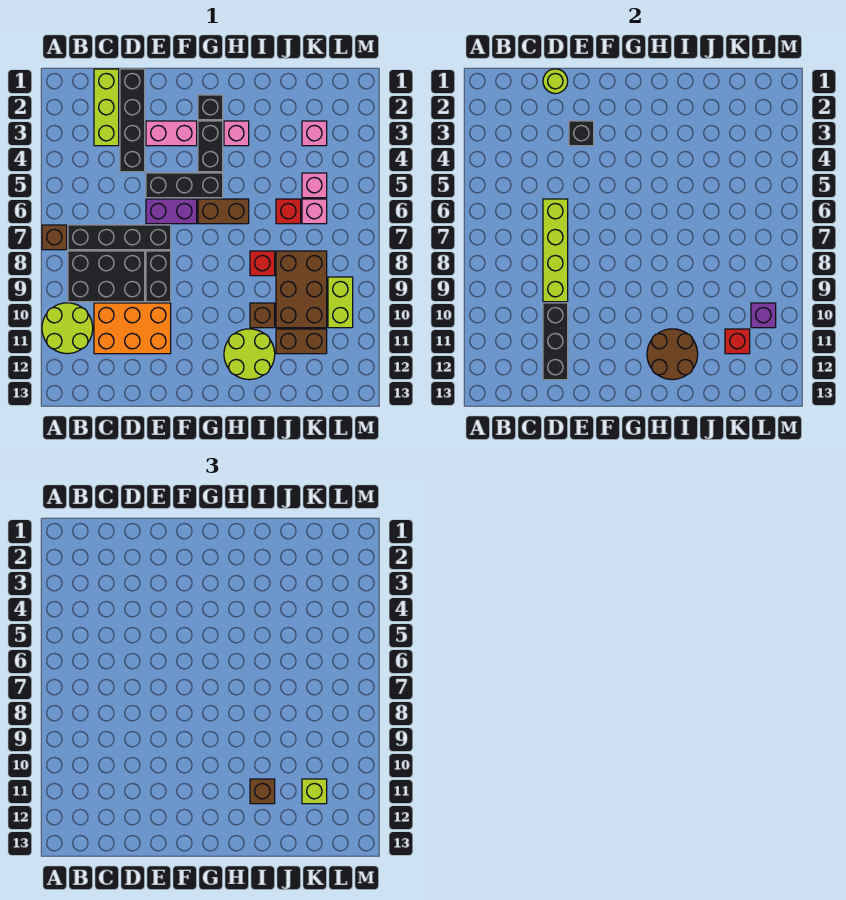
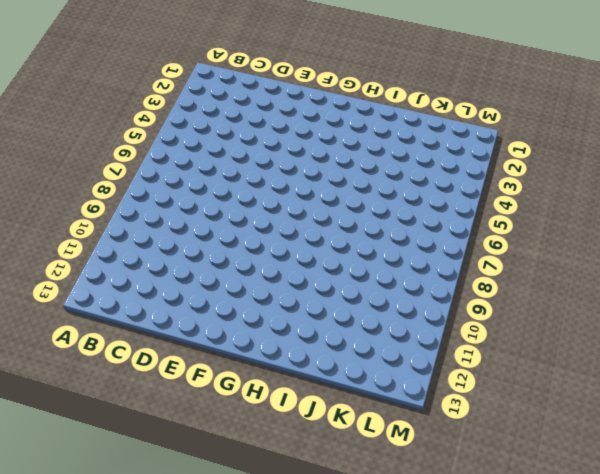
none -> brown 1x1 brick [42,225,67,250]
none -> lime 2x2 round brick [42,303,93,354]
none -> black 1x4 brick [68,225,171,250]
none -> black 2x3 brick [68,251,145,302]

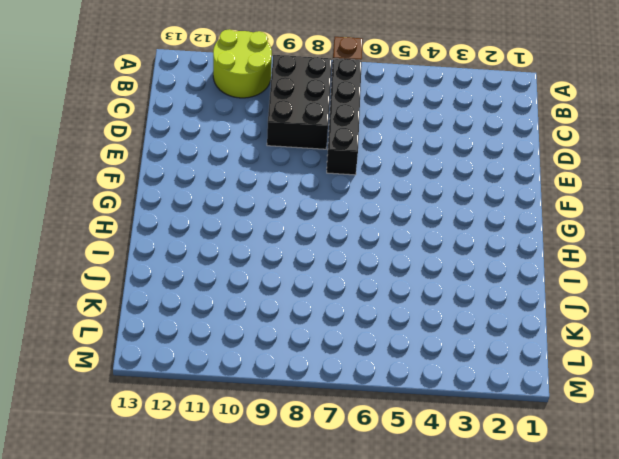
none -> lime 1x3 brick [94,69,119,146]
none -> orange 2x3 brick [94,303,171,354]
none -> black 1x4 brick [120,69,145,172]
none -> pink 1x2 brick [146,121,197,146]

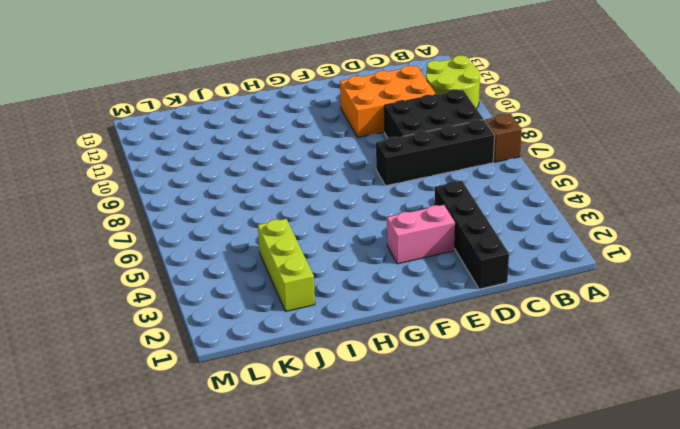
lime 1x3 brick [258,219,315,311] -> lime 1x3 brick moved to [94,69,119,146]
none -> black 1x3 brick [146,173,223,198]
none -> purple 1x2 brick [146,199,197,224]
none -> black 1x2 brick [146,251,171,302]
none -> black 1x1 brick [198,95,223,120]

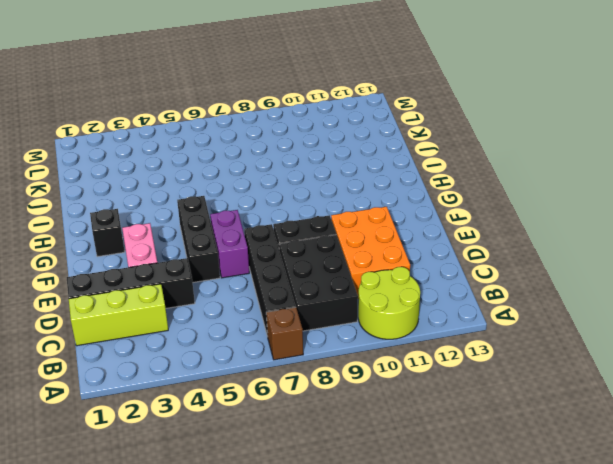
none -> black 1x2 brick [198,121,223,172]
none -> brown 1x2 brick [198,199,249,224]
none -> pink 1x1 brick [224,121,249,146]
none -> lime 2x2 round brick [224,329,275,380]

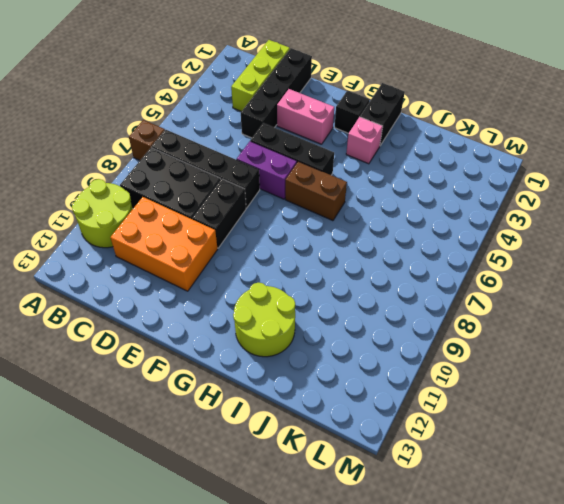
black 1x2 brick [360,83,405,145] -> black 1x2 brick moved to [198,121,223,172]
none -> red 1x1 brick [250,251,275,276]
none -> brown 1x1 brick [250,303,275,328]
none -> red 1x1 brick [276,199,301,224]
none -> brown 2x3 brick [276,251,327,328]

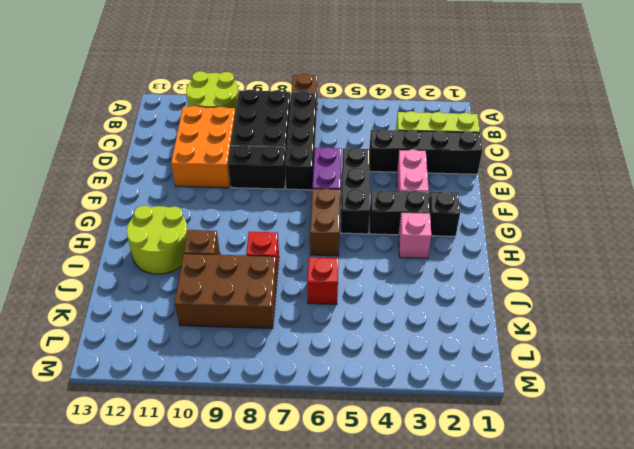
none -> brown 1x2 brick [276,329,327,354]
none -> pink 1x1 brick [302,121,327,146]
none -> pink 1x1 brick [302,173,327,198]
none -> pink 1x1 brick [302,199,327,224]

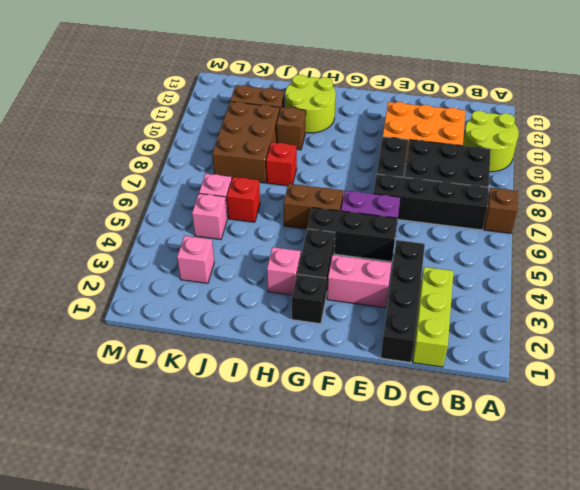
none -> lime 1x2 brick [328,277,353,328]
none -> lime 1x1 round brick [543,69,568,94]
none -> lime 1x4 brick [543,199,568,302]
none -> black 1x3 brick [543,303,568,380]

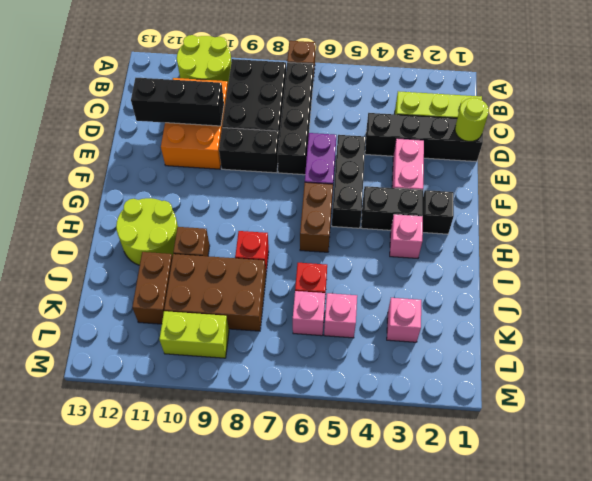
none -> lime 1x4 brick [543,199,568,302]
none -> black 1x1 brick [569,121,594,146]
none -> brown 2x2 round brick [647,329,698,380]
none -> red 1x1 brick [725,329,750,354]

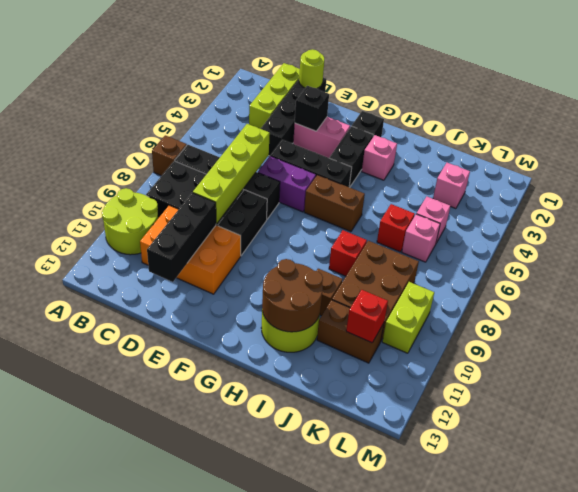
none -> purple 1x1 brick [751,303,776,328]
none -> brown 1x1 brick [250,779,275,804]
none -> lime 1x1 brick [302,779,327,804]

